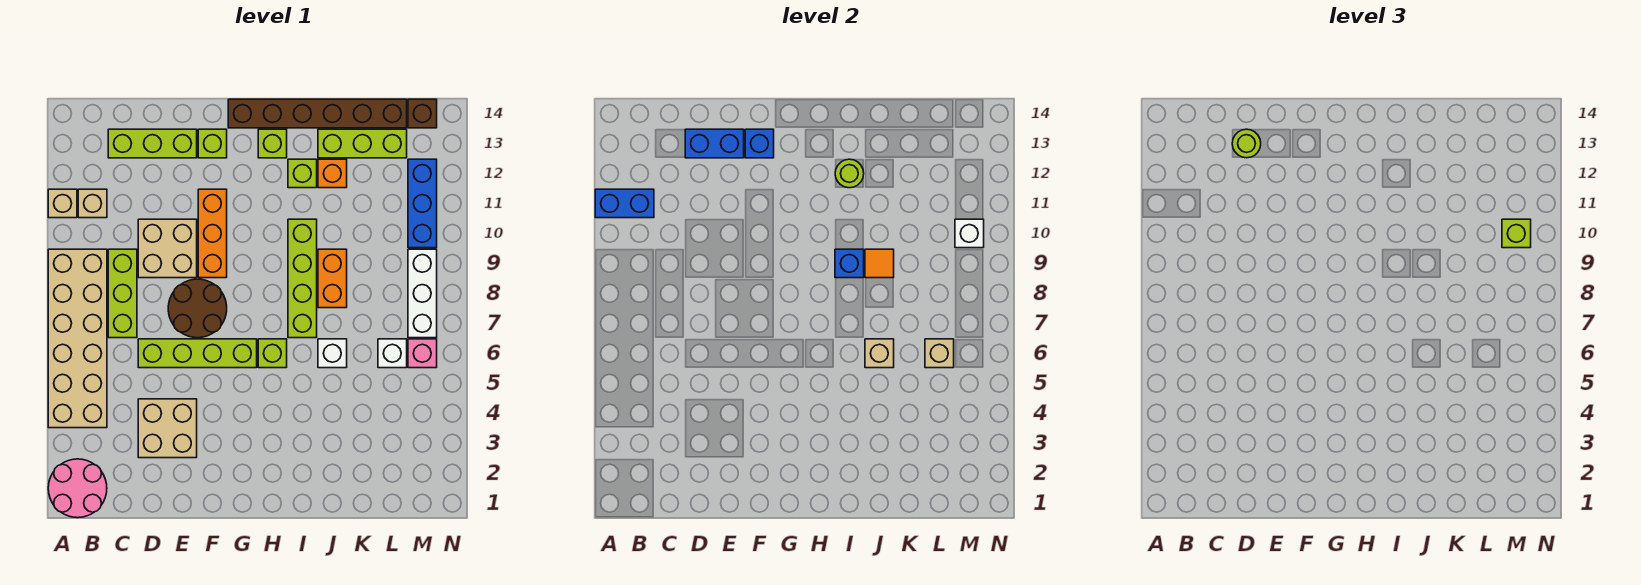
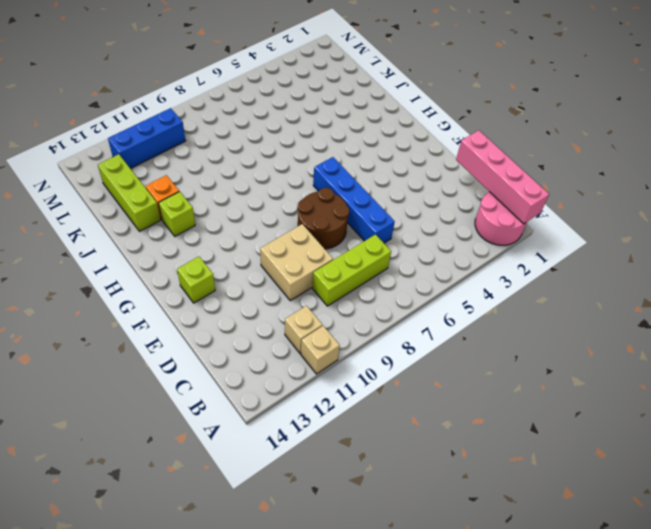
pink 1x4 brick [456,130,549,224] -> none
blue 1x4 brick [313,157,395,243] -> lime 1x4 brick [138,339,257,368]
none -> tan 2x6 brick [48,249,107,428]
none -> lime 1x3 brick [108,129,197,158]
none -> tan 2x2 brick [138,399,197,458]
none -> orange 1x3 brick [198,189,227,278]

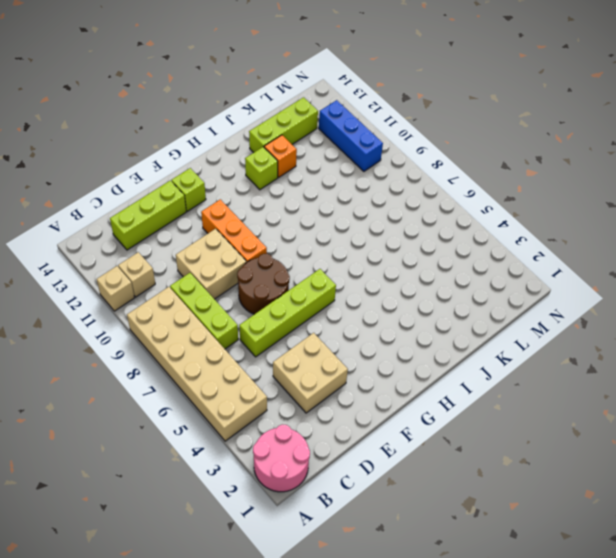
none -> brown 1x6 brick [228,99,407,128]
none -> lime 1x1 brick [258,339,287,368]
none -> lime 1x1 brick [258,129,287,158]
none -> lime 1x4 brick [288,219,317,338]

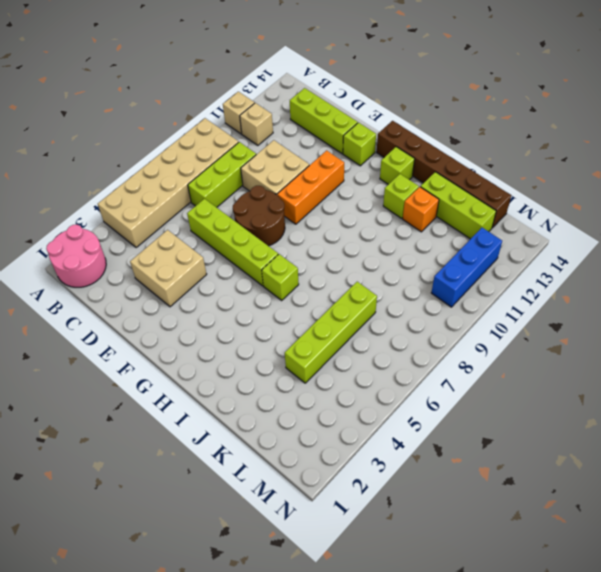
lime 1x4 brick [285,282,377,383] -> lime 1x4 brick moved to [288,219,317,338]
none -> white 1x1 brick [318,339,347,368]
none -> orange 1x2 brick [318,249,347,308]
none -> white 1x1 brick [378,339,407,368]
none -> pink 1x1 brick [408,339,437,368]

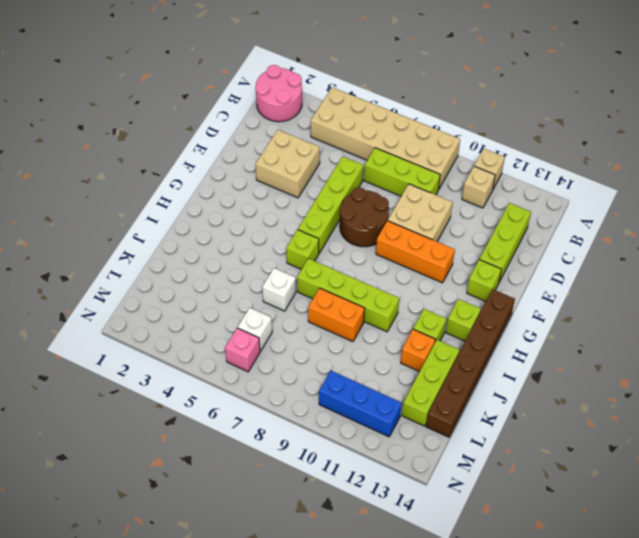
none -> white 1x3 brick [408,249,437,338]
none -> brown 1x1 brick [408,99,437,128]
none -> blue 1x2 brick [595,189,654,218]
none -> blue 1x2 brick [685,129,744,158]

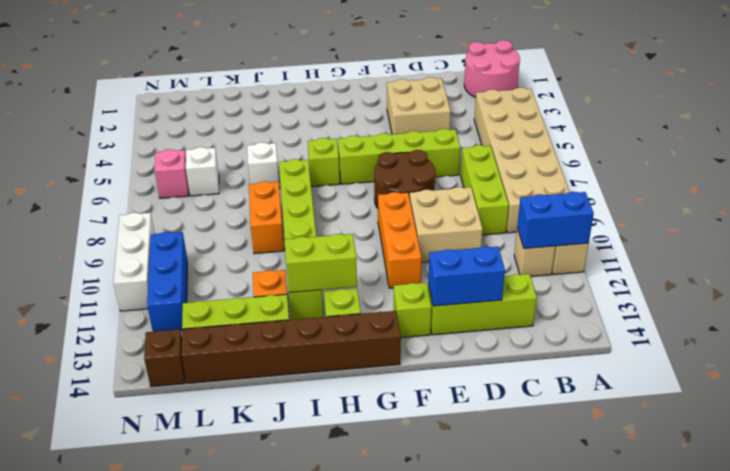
lime 1x2 brick [284,234,357,293] -> lime 1x1 round brick [835,159,864,188]
white 1x3 brick [114,213,155,311] -> white 1x3 brick moved to [408,249,437,338]
none -> blue 1x1 brick [745,129,774,158]
none -> blue 1x1 brick [835,249,864,278]
none -> tan 1x1 brick [865,339,894,368]
none -> orange 1x1 tile [865,249,894,278]

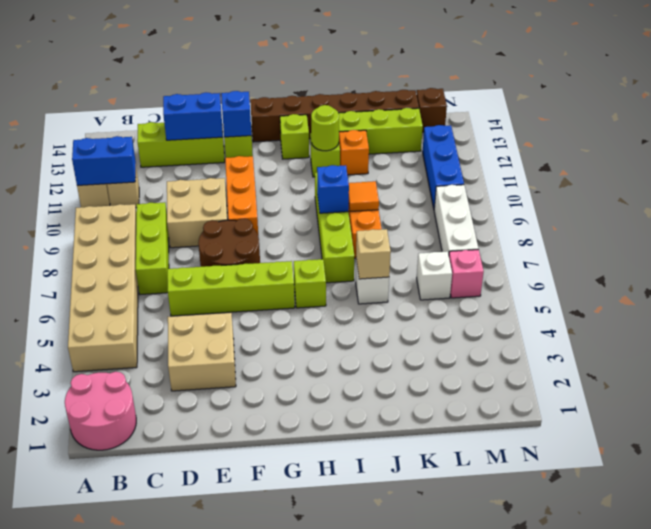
none -> tan 1x1 brick [925,339,954,368]
none -> white 1x1 brick [955,219,984,248]
none -> lime 1x1 round brick [1232,129,1261,158]
none -> lime 1x1 brick [1502,219,1531,248]

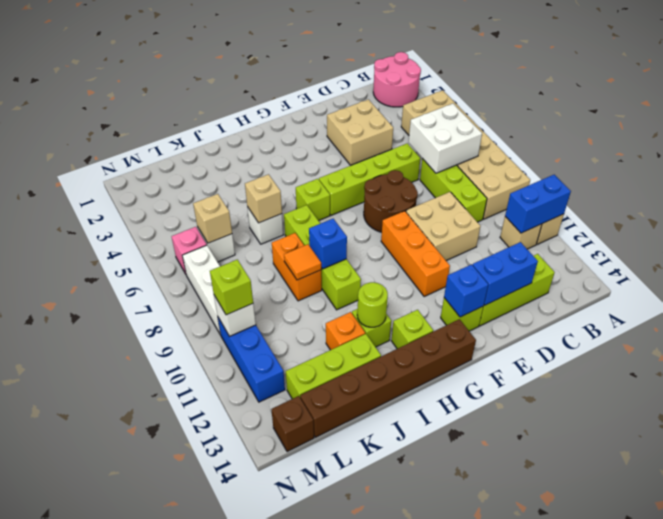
white 2x2 brick [409,104,482,173] -> none
none -> lime 1x1 round brick [1232,129,1261,158]

